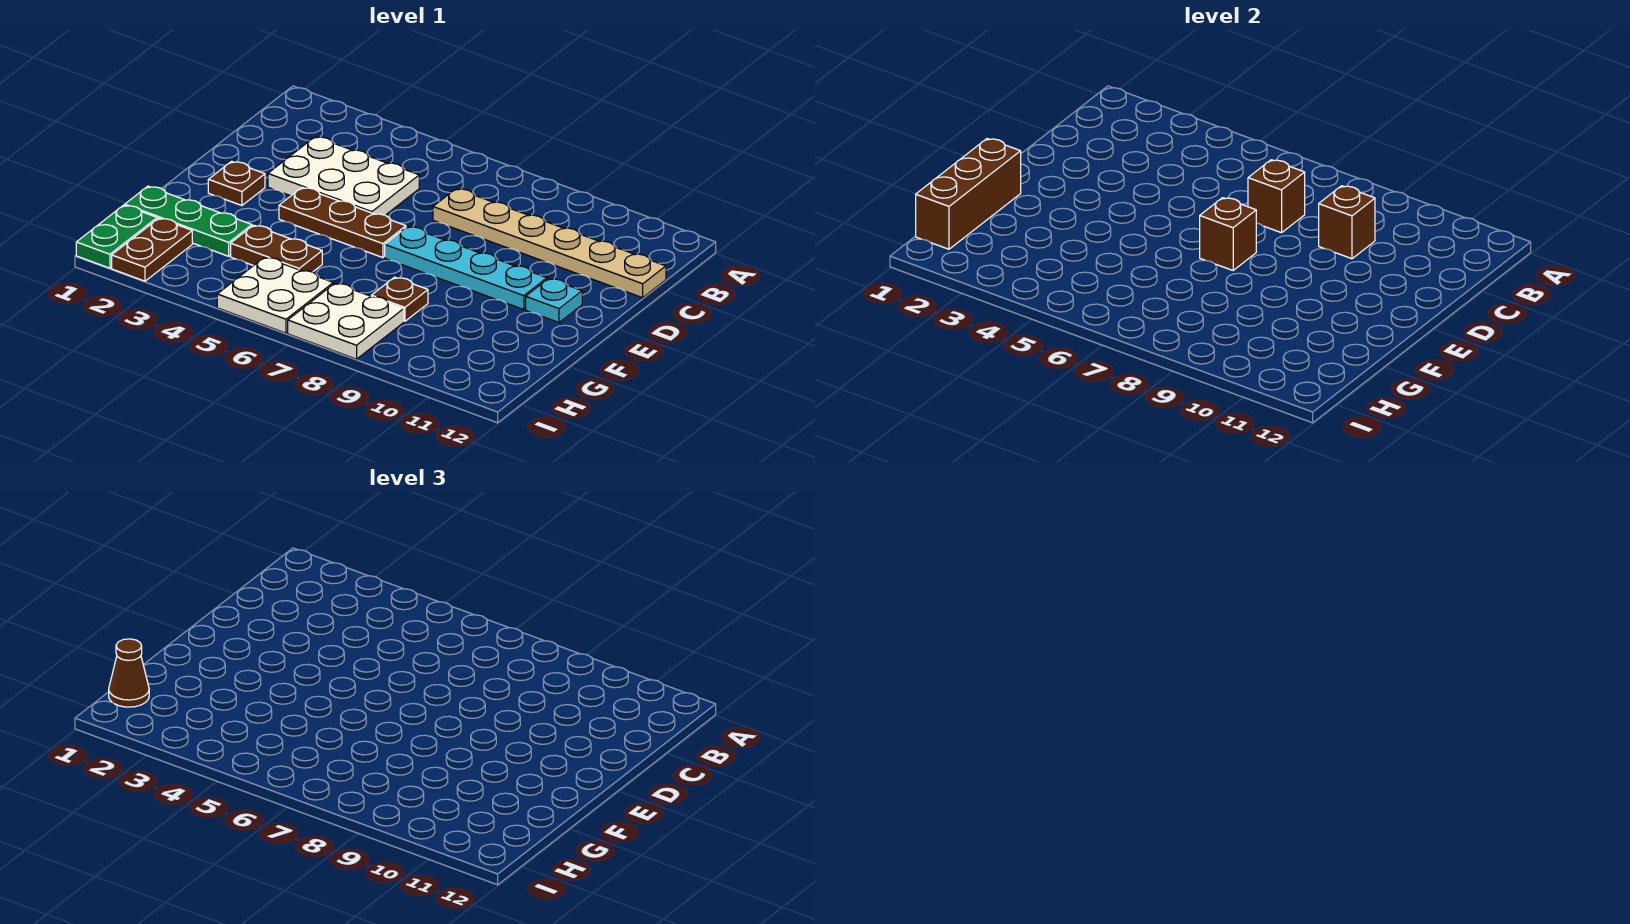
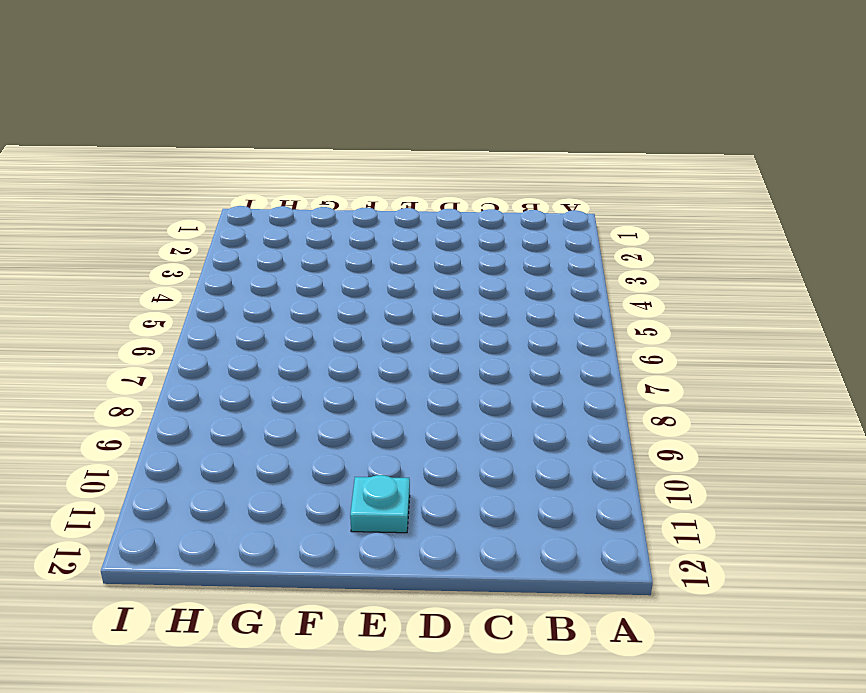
none -> white 2x3 plate [268,137,419,215]
none -> tan 1x6 plate [433,189,666,298]
none -> brown 1x1 plate [208,161,265,206]

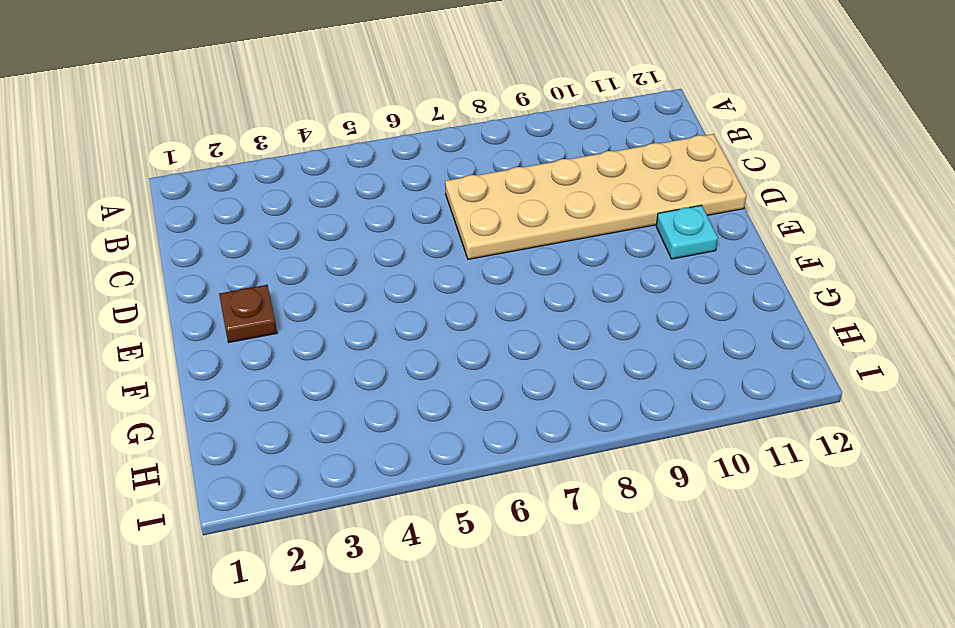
tan 2x6 plate [445,134,747,259] -> tan 1x6 plate [433,189,666,298]
none -> white 2x3 plate [268,137,419,215]
none -> brown 1x3 plate [279,188,406,258]
none -> cyan 1x4 plate [385,226,547,310]

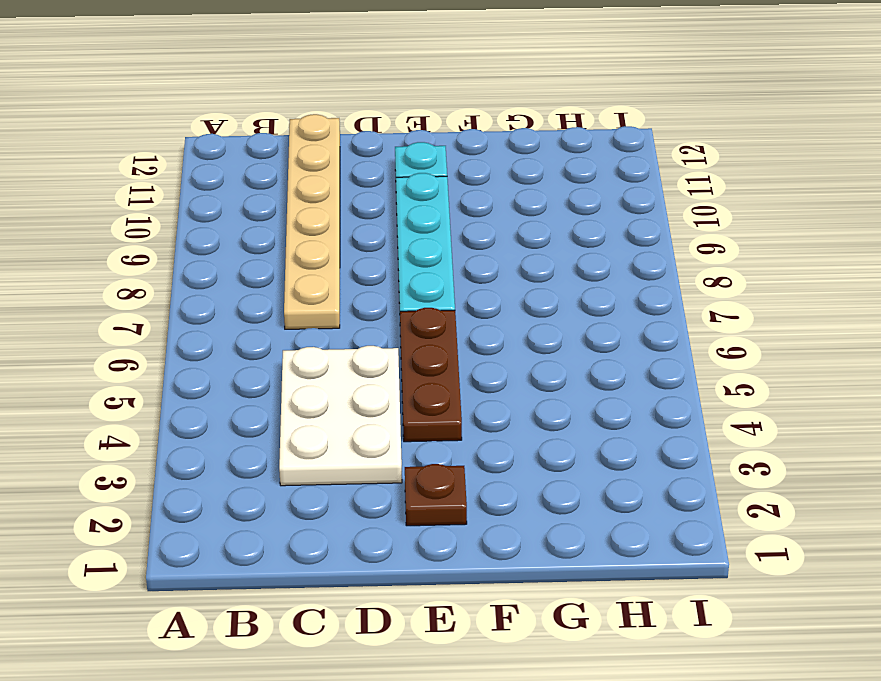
none -> green 1x3 plate [125,186,252,256]
none -> brown 1x2 plate [231,225,322,272]
none -> brown 1x1 plate [371,277,428,321]

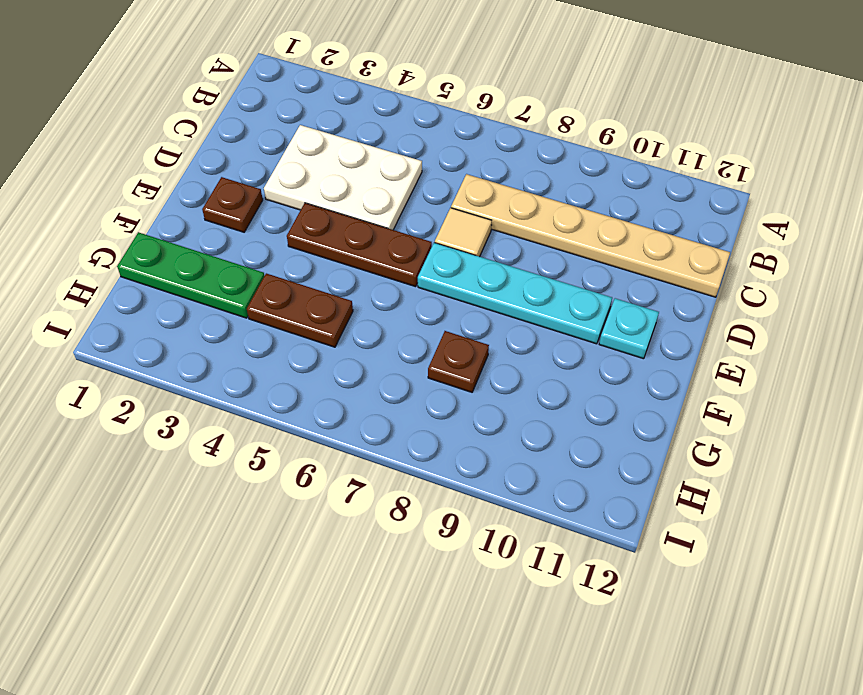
tan 1x1 tile [435,208,492,257] -> none
none -> green 1x2 plate [76,205,157,268]
none -> brown 1x2 plate [112,218,192,281]
none -> white 2x2 plate [217,257,333,333]

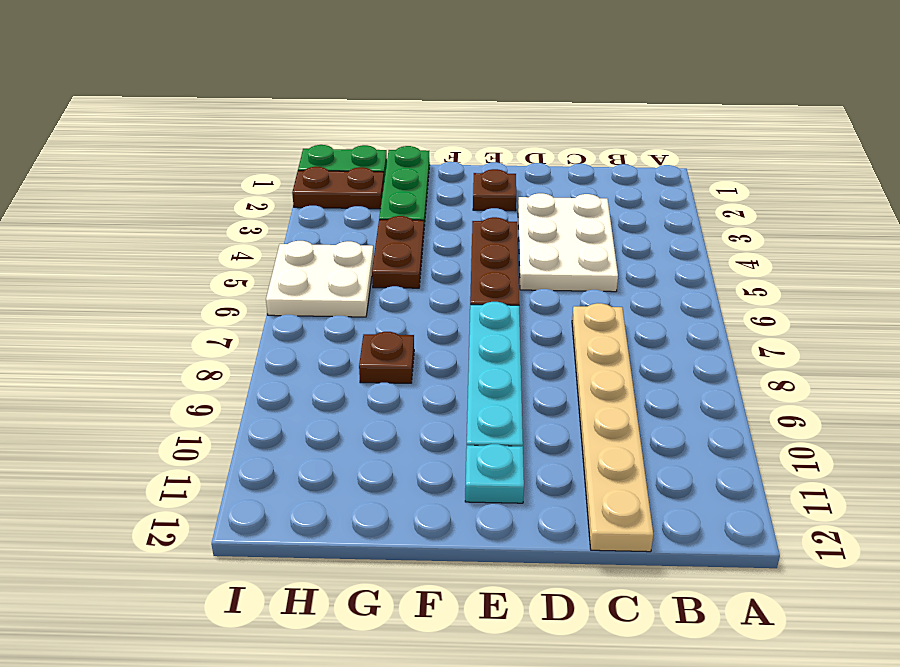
none -> white 2x2 plate [288,283,404,359]
none -> brown 1x1 brick [1248,160,1305,233]
none -> brown 1x1 brick [1319,186,1375,259]

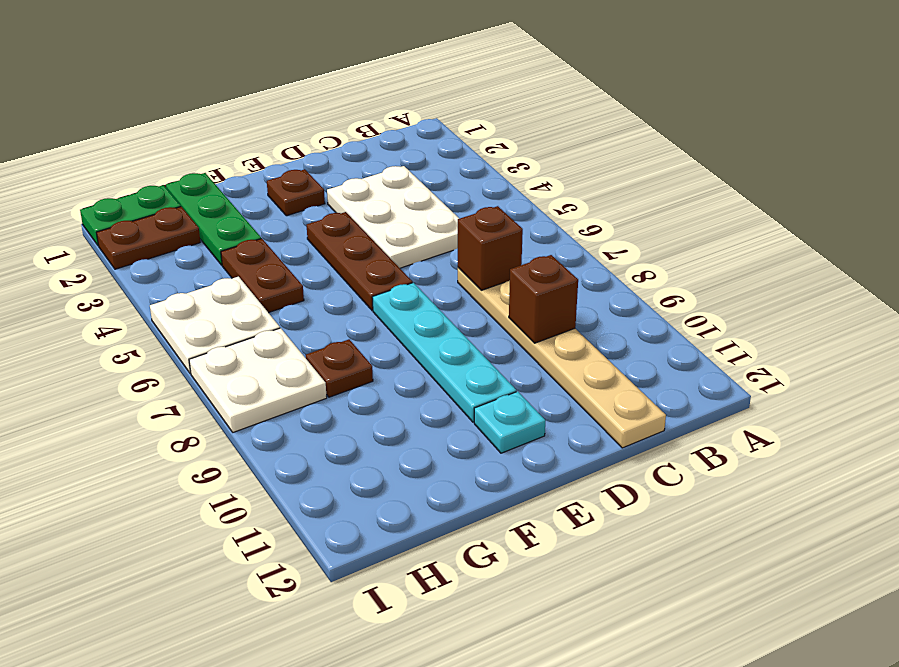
none -> brown 1x1 brick [1200,198,1256,270]
none -> brown 1x3 brick [916,139,1021,249]
none -> brown 1x1 cone [109,639,149,707]

